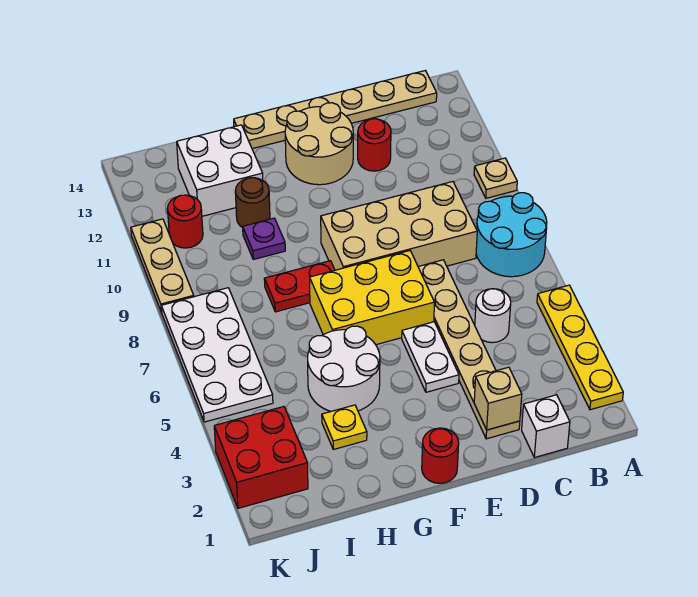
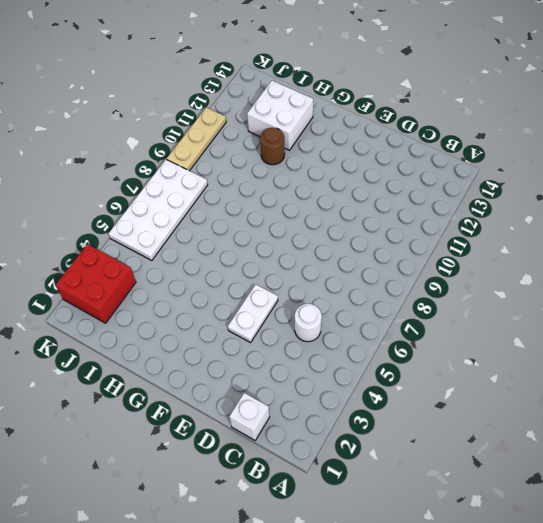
none -> yellow 1x4 plate [537,285,623,410]
none -> cyan 2x2 round brick [476,193,547,277]
none -> tan 1x1 plate [474,158,517,198]

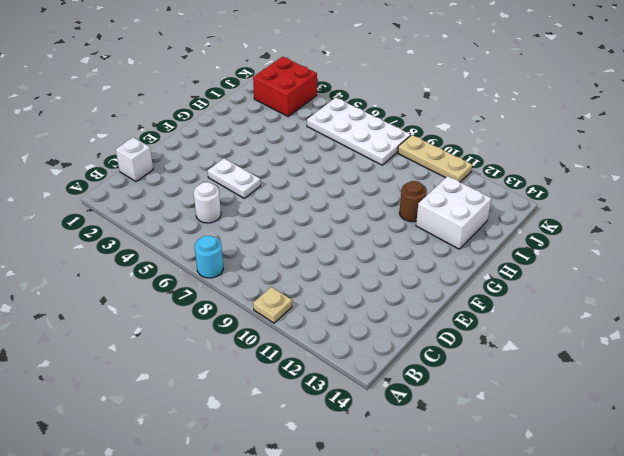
cyan 1x1 round brick [195,236,223,278] -> cyan 2x2 round brick [476,193,547,277]
none -> yellow 1x4 plate [537,285,623,410]
none -> tan 1x6 plate [234,71,437,149]
none -> tan 2x4 brick [321,182,477,270]

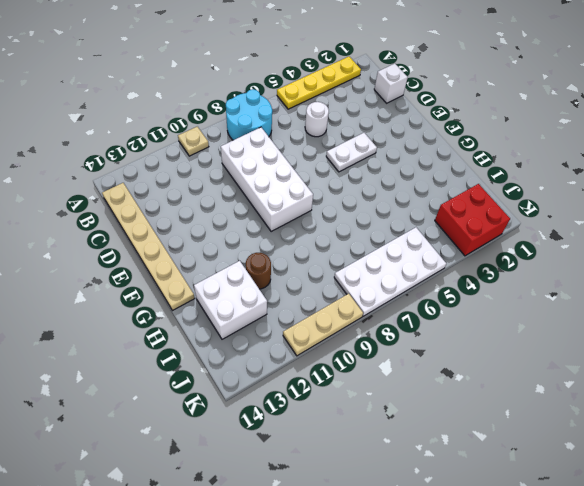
white 2x4 brick [221,127,313,232] -> tan 2x4 brick [321,182,477,270]
none -> tan 1x6 plate [418,260,520,439]
none -> red 1x1 round brick [358,119,391,171]
none -> yellow 2x3 brick [310,251,434,345]

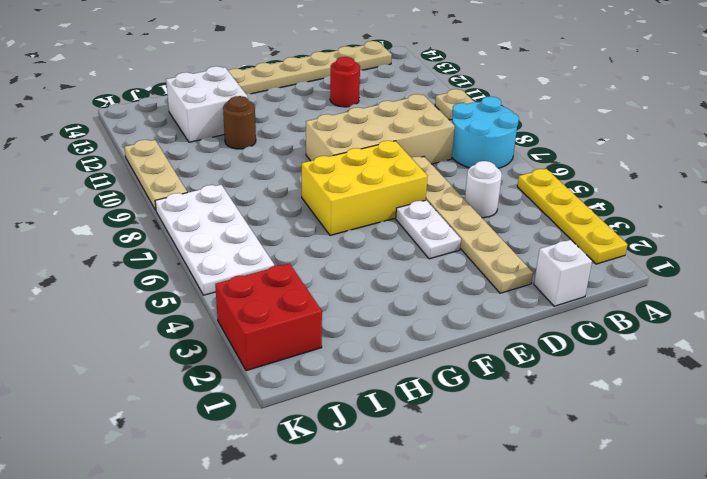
none -> tan 2x2 round brick [285,103,353,185]
none -> red 1x1 round brick [422,428,459,483]
none -> white 2x2 round brick [308,326,380,411]

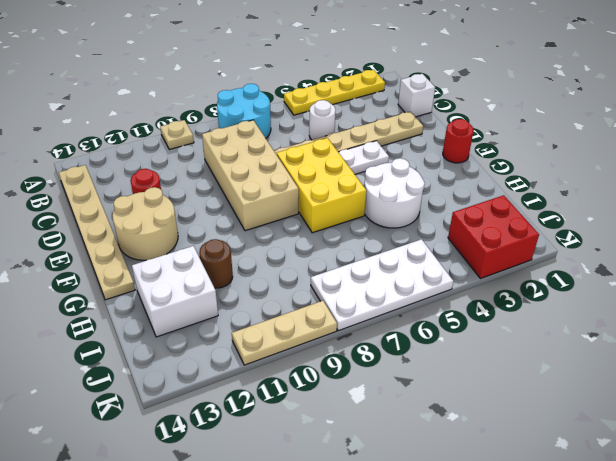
none -> red 1x2 plate [264,261,335,312]
none -> yellow 1x1 plate [322,405,367,449]
none -> purple 1x1 plate [243,218,285,259]

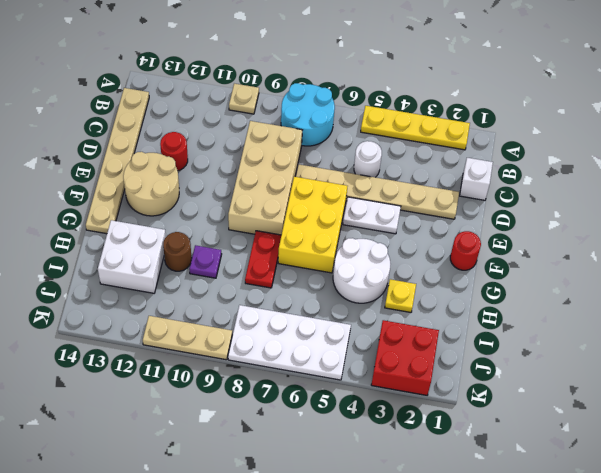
none -> red 1x1 round brick [167,195,203,248]
none -> tan 1x1 brick [474,367,522,430]

